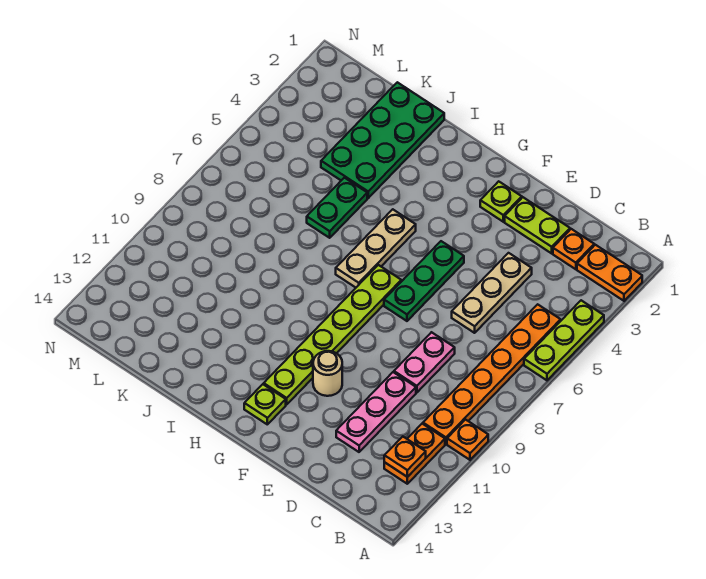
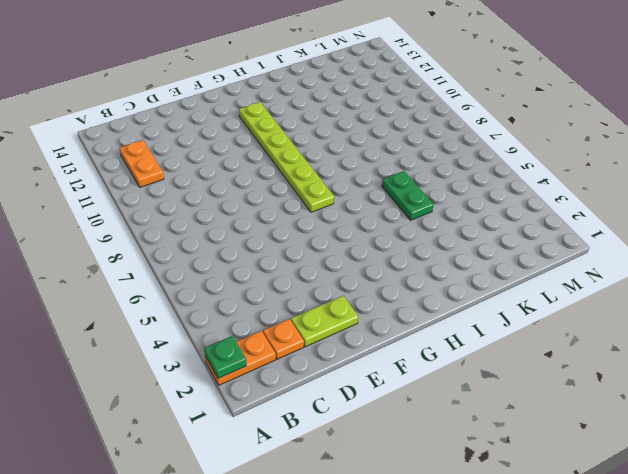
green 1x1 plate [204,336,246,378] -> none
none -> lime 1x3 plate [524,300,604,380]
none -> orange 1x1 plate [447,420,488,460]
none -> orange 1x6 plate [423,304,561,444]

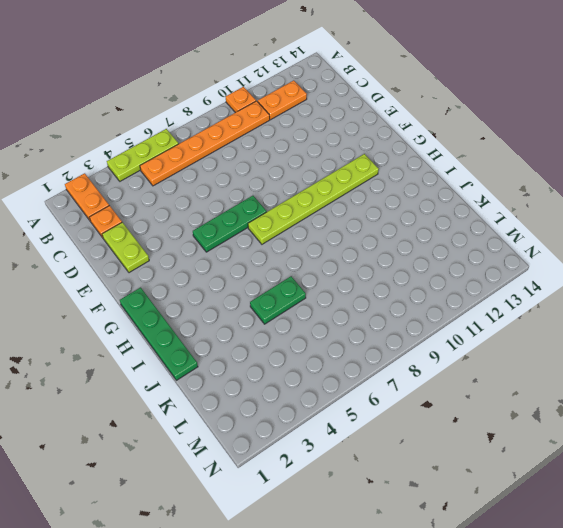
green 1x4 plate [120,287,198,380] -> green 2x4 plate [321,82,444,198]
none -> tan 1x3 plate [452,253,532,333]
none -> pink 1x2 plate [394,332,455,393]
none -> pink 1x3 plate [336,372,416,452]

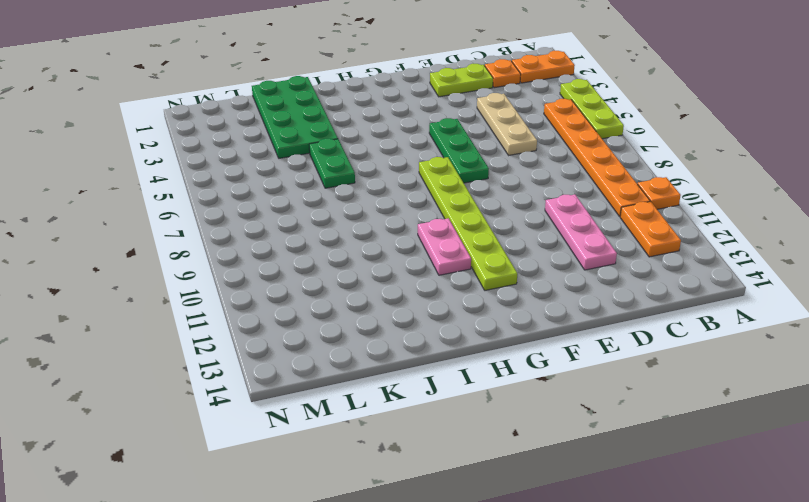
pink 1x2 plate [418,218,471,275] -> pink 1x2 plate moved to [394,332,455,393]
none -> lime 1x1 plate [480,181,522,222]
none -> tan 1x1 round brick [313,351,342,396]
none -> lime 1x1 plate [244,384,286,424]

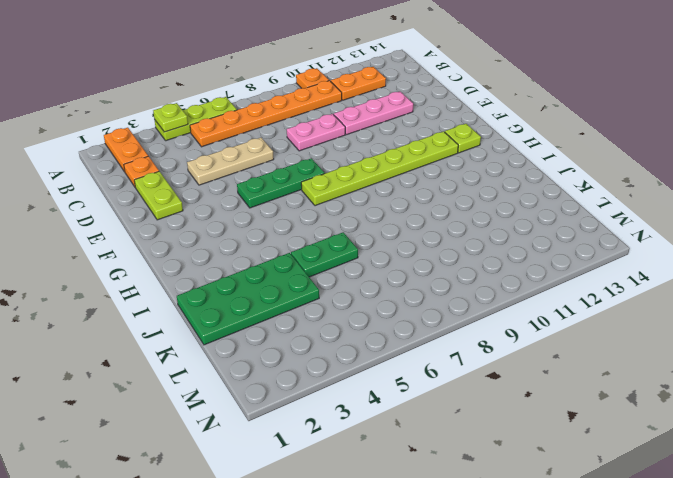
lime 1x1 plate [153,103,188,132] -> lime 1x1 plate moved to [480,181,522,222]
none -> tan 1x1 round brick [313,351,342,396]
none -> tan 1x3 plate [336,209,416,288]
none -> orange 1x1 plate [384,437,426,477]

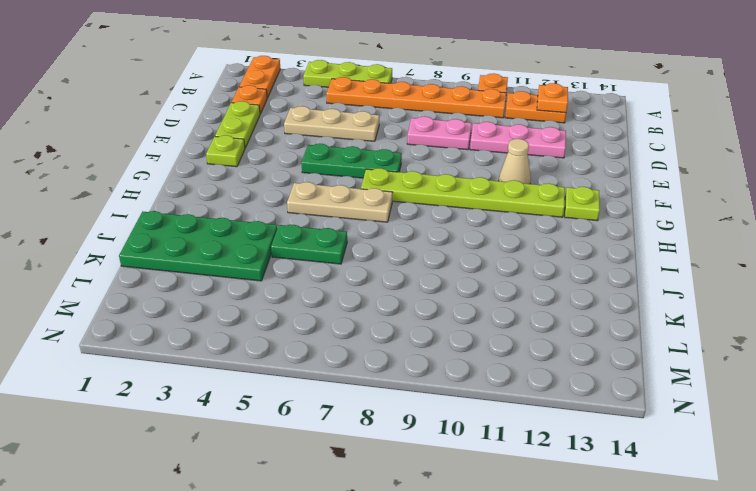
tan 1x1 cone [499,139,531,184] -> tan 1x1 round brick [313,351,342,396]

